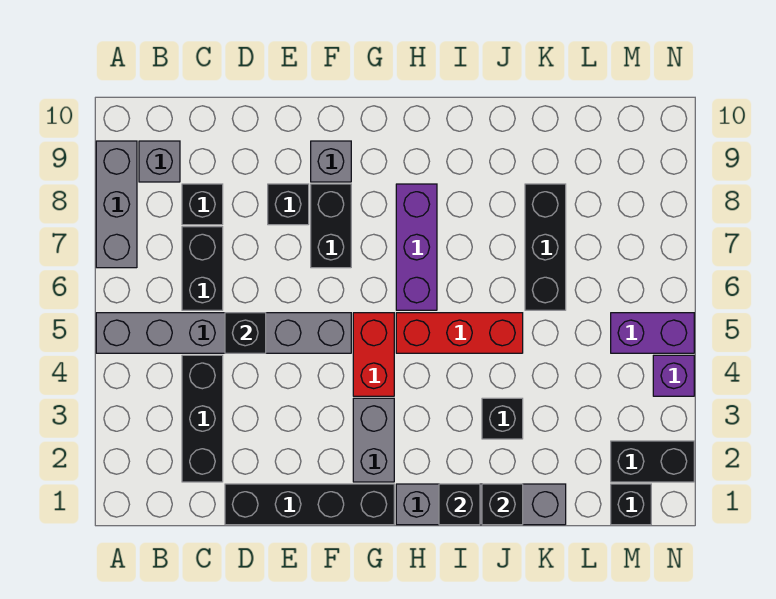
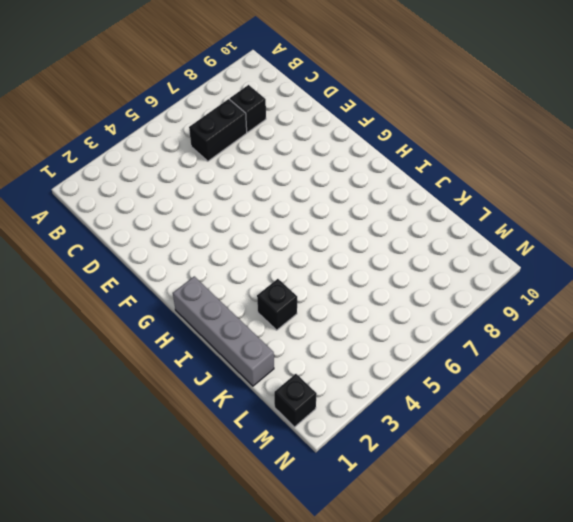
none -> grey 1x6 brick [96,313,351,353]
none -> grey 1x3 brick [96,141,137,268]
none -> grey 1x1 brick [139,141,180,182]

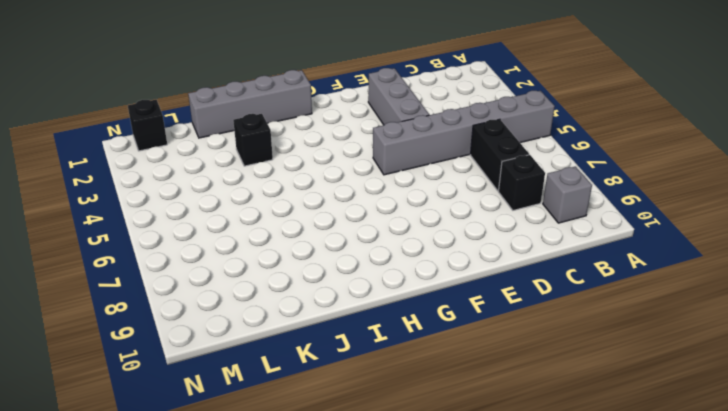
grey 1x3 brick [368,68,429,125] -> grey 1x3 brick moved to [96,141,137,268]
none -> black 1x3 brick [182,355,223,482]
none -> black 1x4 brick [225,484,394,525]
none -> black 1x1 brick [268,184,309,225]

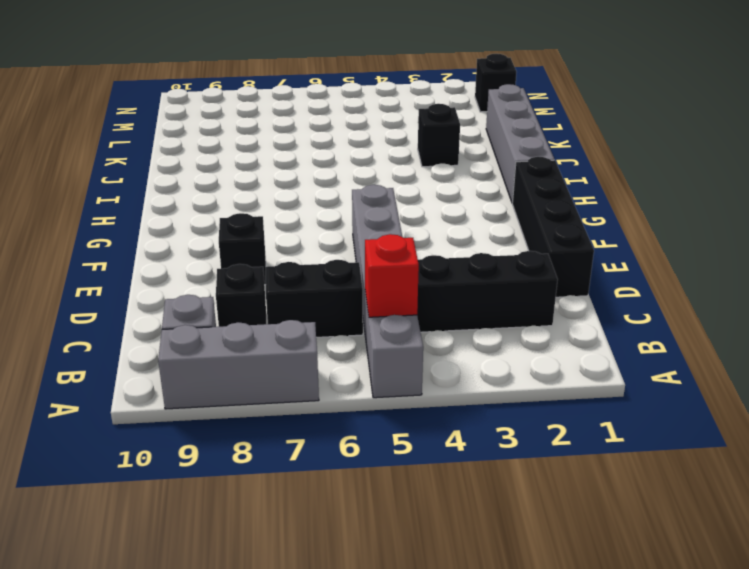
red 1x1 brick [365,234,419,317] -> none
none -> black 1x2 brick [311,184,351,268]
none -> grey 1x1 brick [311,141,351,182]
none -> grey 1x2 brick [353,398,394,482]

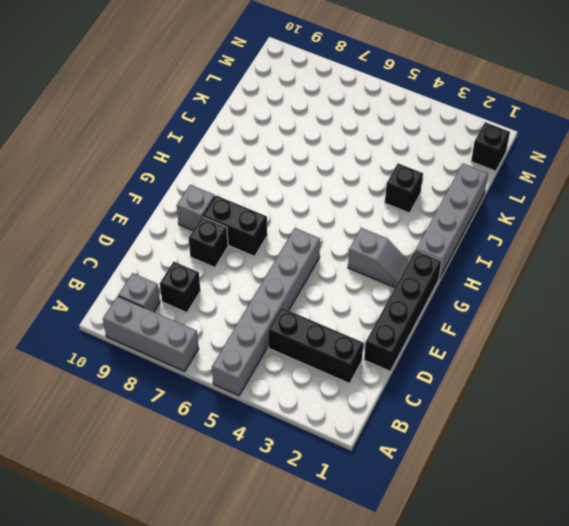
grey 1x2 slope [348,228,409,287] -> grey 1x2 brick [353,398,394,482]
none -> black 1x2 brick [182,227,223,310]
none -> red 1x2 brick [353,313,394,396]
none -> red 1x3 brick [396,313,523,353]

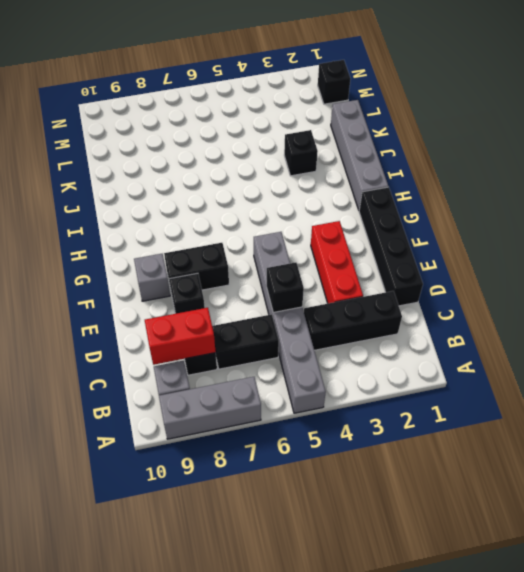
red 1x2 brick [145,308,216,365] -> red 1x2 brick moved to [353,313,394,396]
red 1x3 brick [311,221,363,303] -> red 1x3 brick moved to [396,313,523,353]
none -> grey 1x2 brick [353,398,394,482]
none -> purple 1x3 brick [396,184,437,310]
none -> black 1x3 brick [525,184,566,310]

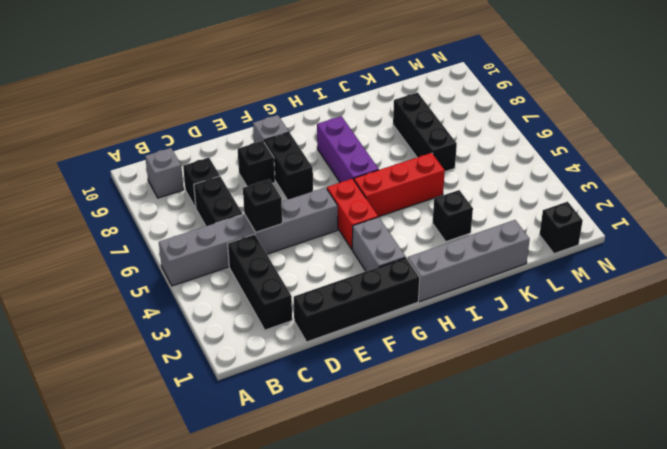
none -> grey 1x3 brick [96,141,137,268]
none -> black 1x2 brick [611,441,694,482]
none -> purple 1x2 brick [611,313,694,353]

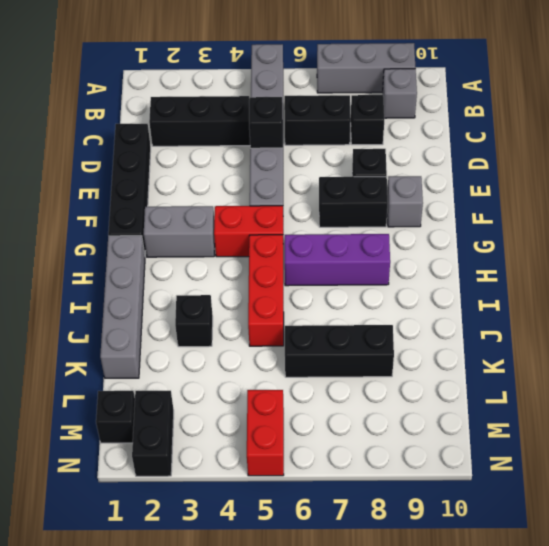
red 1x2 brick [247,390,284,476] -> purple 1x2 brick [611,313,694,353]
none -> purple 1x1 brick [653,355,694,396]
none -> black 1x1 brick [439,484,480,525]
none -> black 1x1 brick [482,484,523,525]

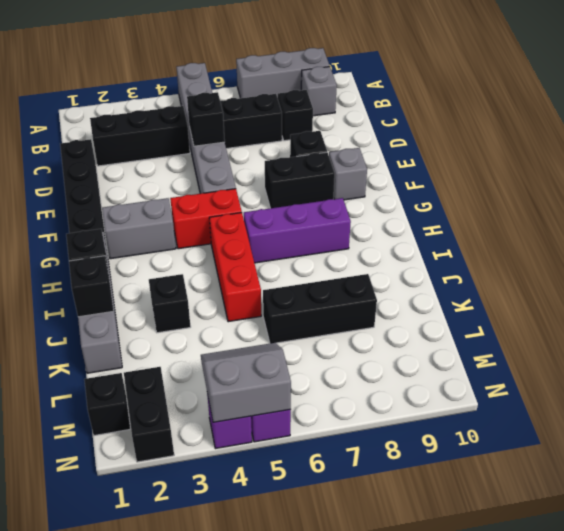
grey 2x2 slope [201,343,291,422] -> none

